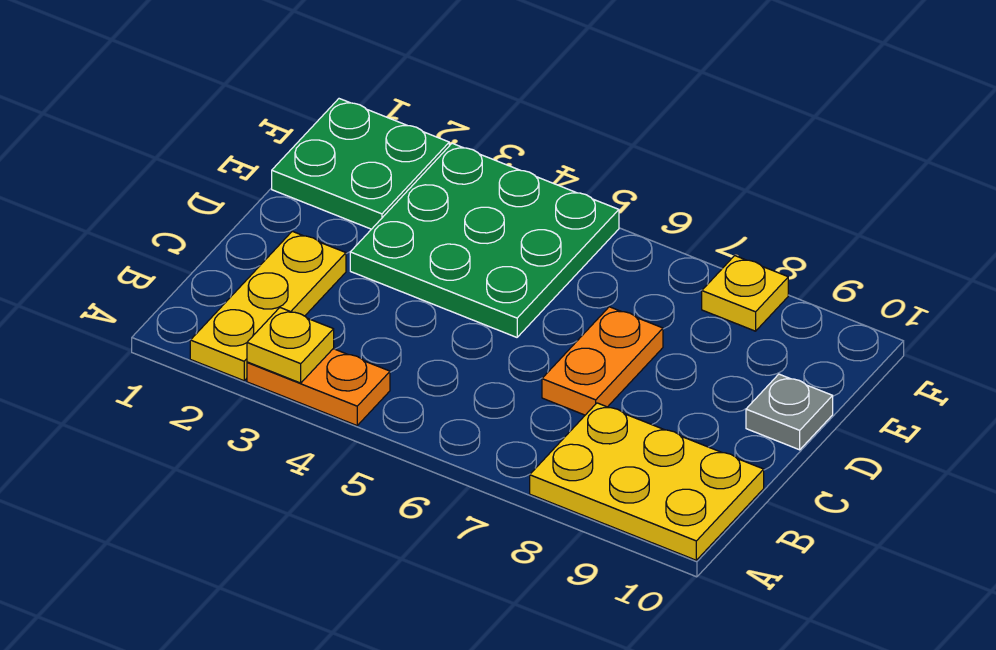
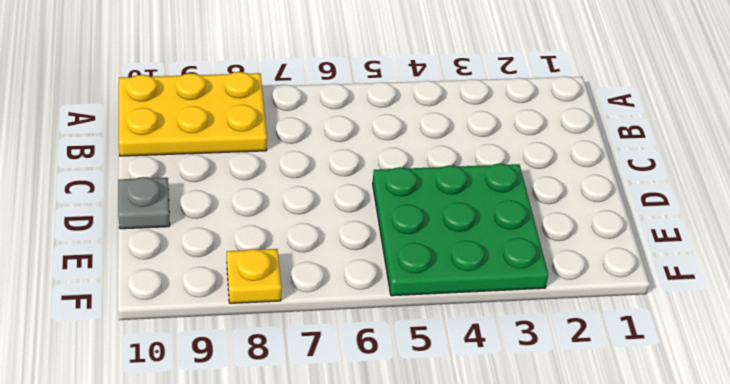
none -> yellow 1x3 plate [190,231,346,381]
none -> orange 1x2 plate [247,349,390,425]

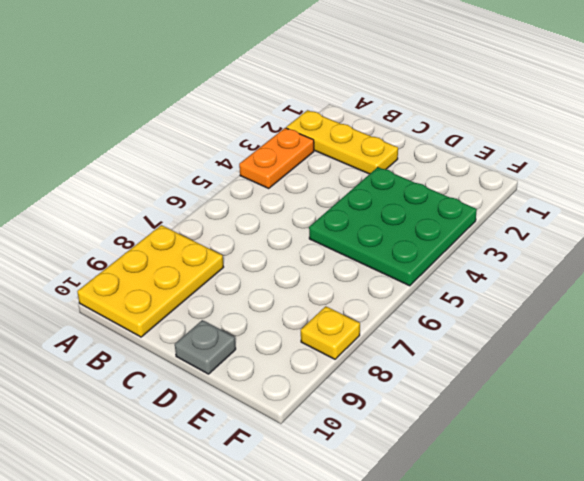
none -> orange 1x2 plate [542,307,663,415]
none -> green 2x2 plate [272,99,449,229]

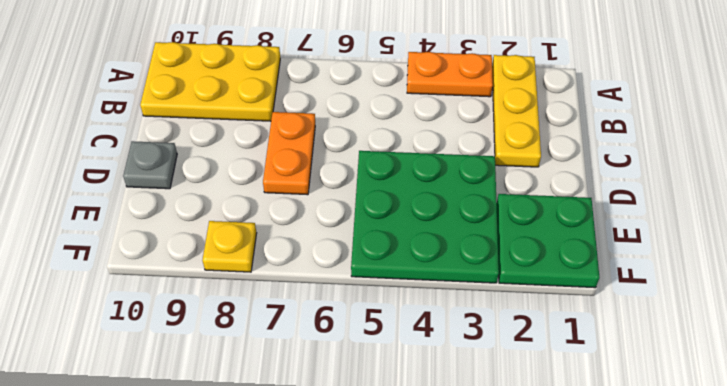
none -> yellow 1x1 plate [247,308,334,383]

